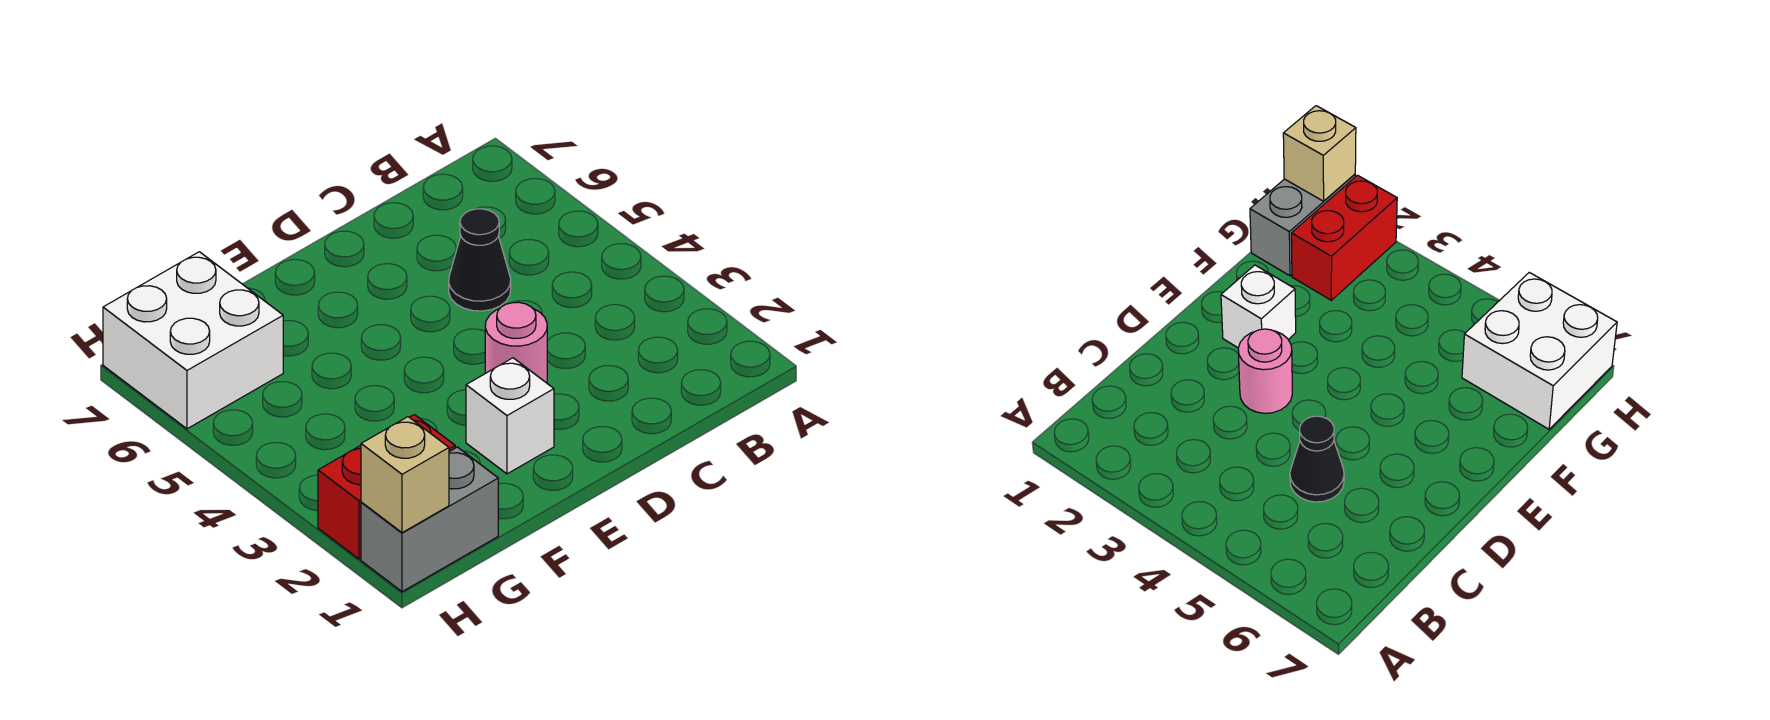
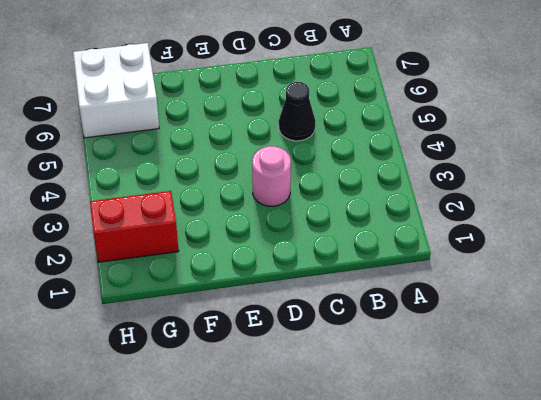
none -> white 1x1 brick [466,358,554,474]
none -> grey 1x2 brick [361,447,498,592]

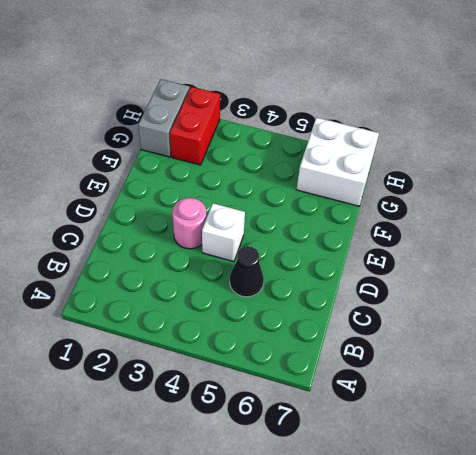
white 1x1 brick [202,203,245,262] -> white 1x1 brick moved to [466,358,554,474]
none -> tan 1x1 brick [361,417,449,533]

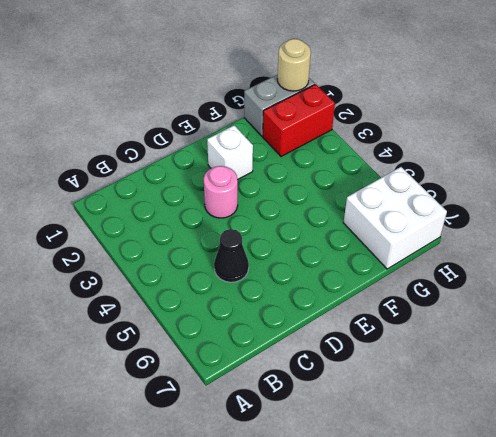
tan 1x1 round brick [277,39,311,91] -> tan 1x1 brick [361,417,449,533]

